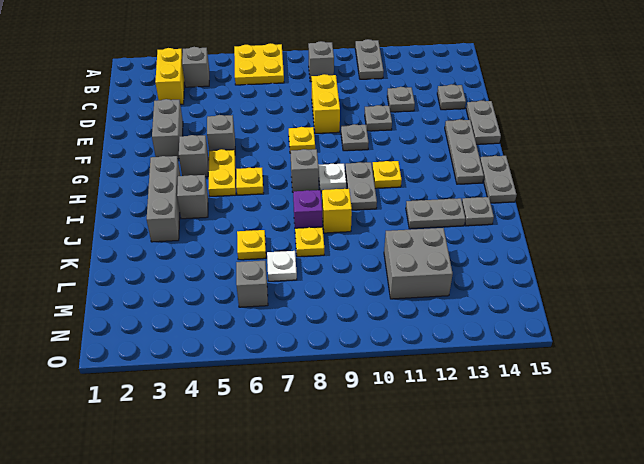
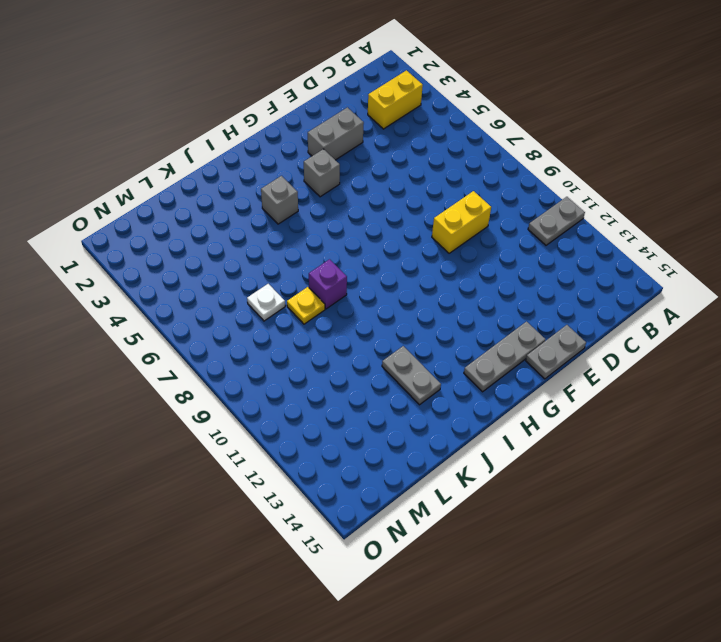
none -> yellow 2x2 plate [234,43,284,85]
none -> grey 1x1 brick [182,47,209,87]
none -> grey 1x1 brick [308,41,334,82]
none -> grey 1x1 plate [387,87,415,112]

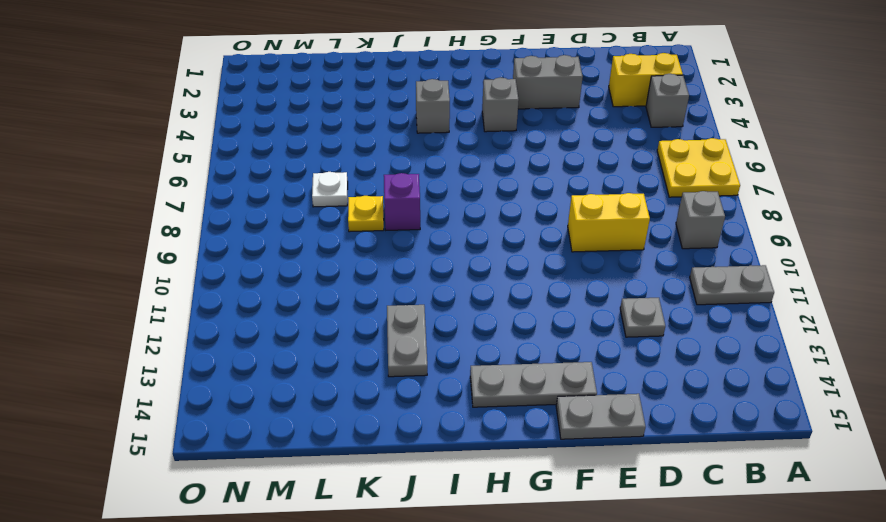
none -> grey 1x1 plate [437,84,466,110]
none -> grey 1x1 plate [365,105,392,131]
none -> grey 1x1 brick [207,115,235,151]
none -> yellow 1x1 plate [289,127,315,153]

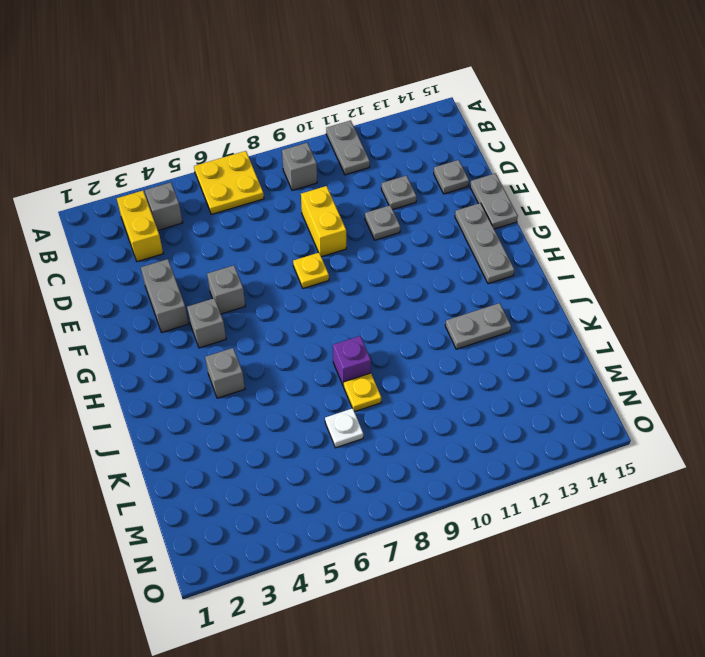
none -> grey 1x1 plate [341,124,369,151]
none -> yellow 1x2 plate [208,149,236,196]
none -> grey 1x3 brick [147,156,180,242]
none -> yellow 1x1 plate [236,168,264,195]

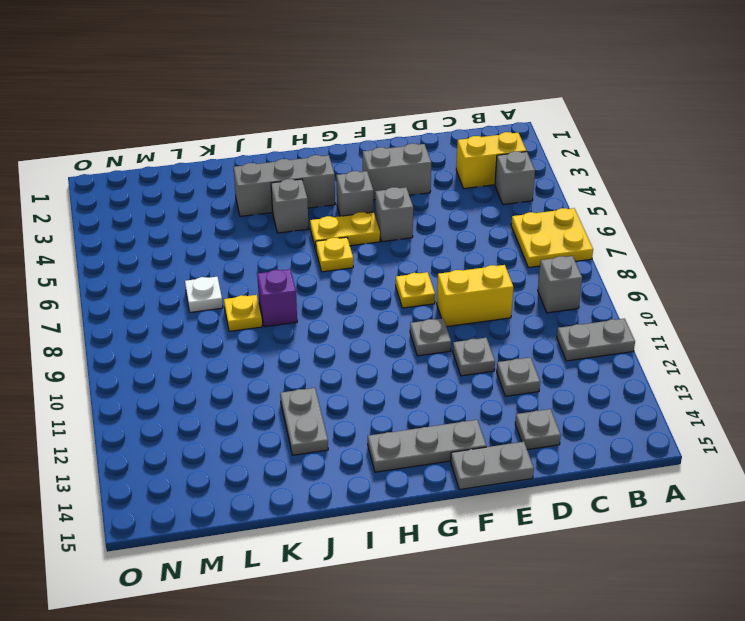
none -> grey 1x1 brick [290,149,319,192]
none -> white 1x1 plate [318,164,346,191]
none -> grey 1x2 plate [345,162,377,210]
none -> yellow 1x1 plate [372,161,402,188]

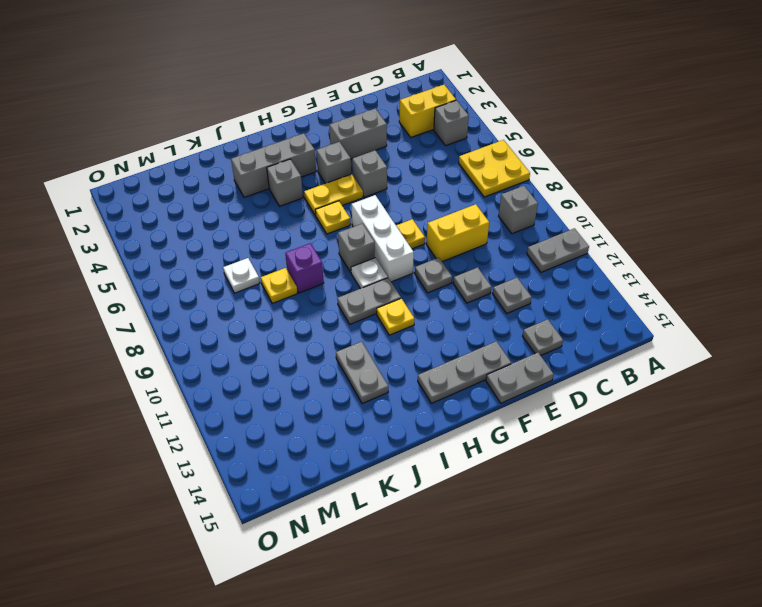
white 1x3 brick [352,195,414,282] -> none
none -> grey 1x2 plate [480,156,517,203]
none -> yellow 1x1 brick [322,189,352,233]
none -> grey 1x1 plate [462,197,494,226]
none -> yellow 1x1 plate [237,230,266,260]

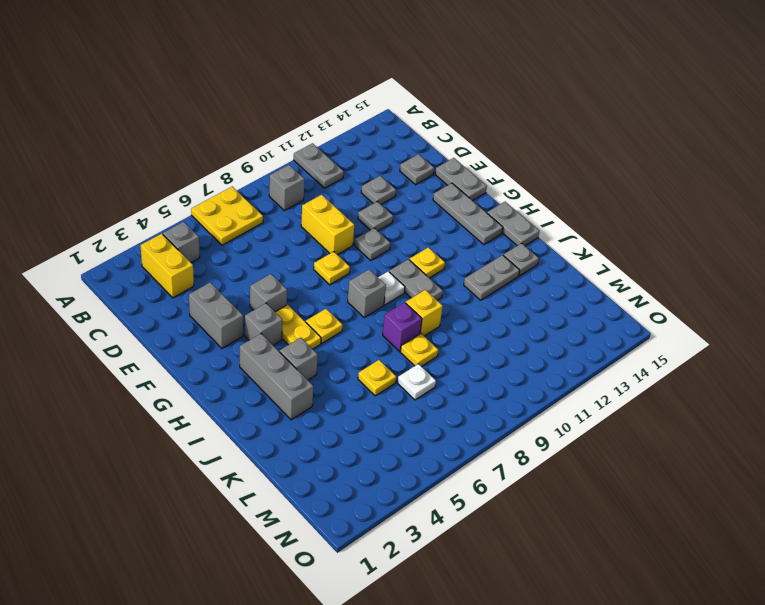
none -> grey 2x2 brick [384,228,453,299]
none -> grey 1x1 brick [236,261,268,307]

